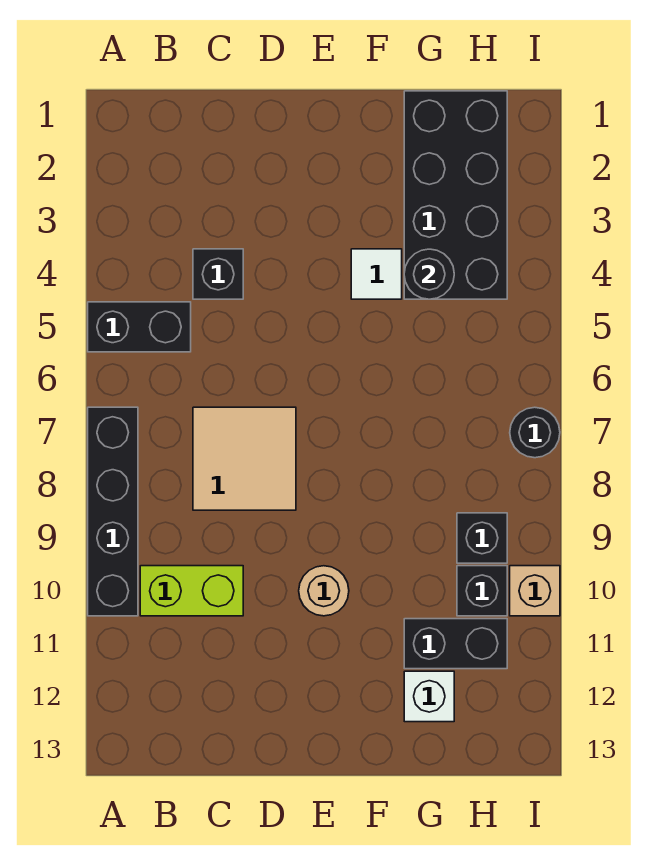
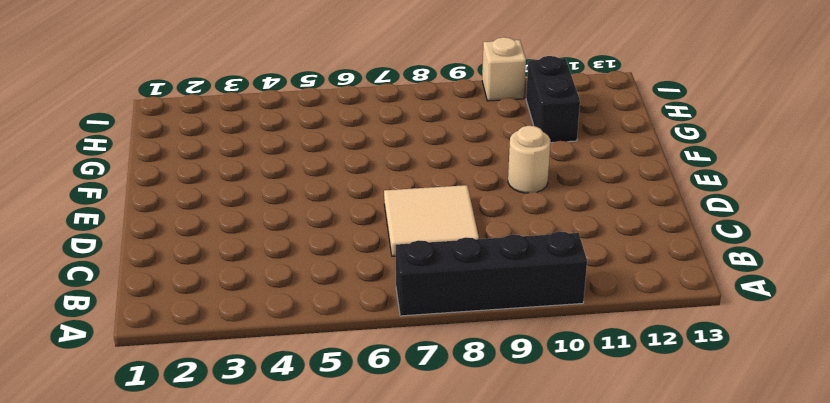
none -> black 1x2 brick [88,302,191,352]
none -> lime 1x2 brick [140,566,243,616]
none -> black 1x1 brick [193,249,243,299]

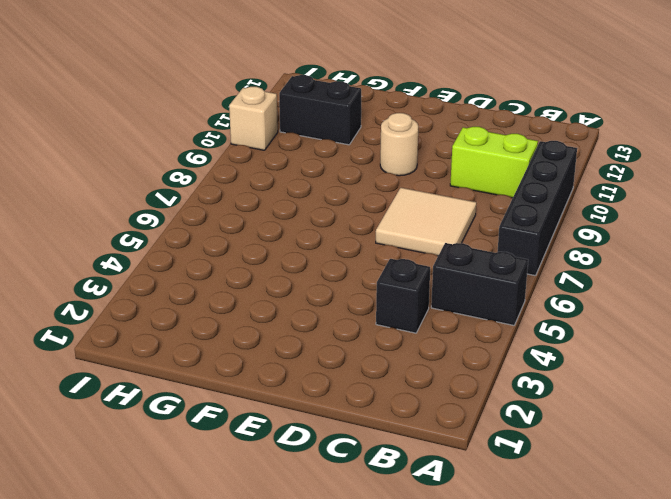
none -> white 1x1 tile [351,249,402,299]
none -> black 2x4 brick [404,91,507,299]
none -> white 1x1 brick [404,671,454,722]

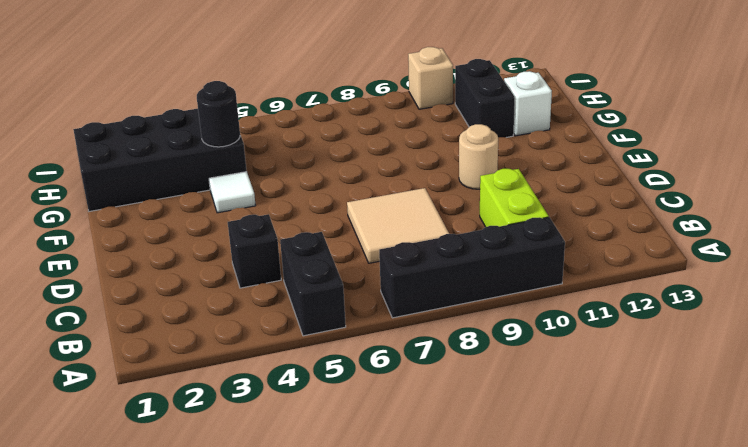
none -> black 1x1 brick [457,513,507,563]
none -> black 1x1 brick [457,566,507,616]
none -> black 1x1 round brick [510,407,560,458]

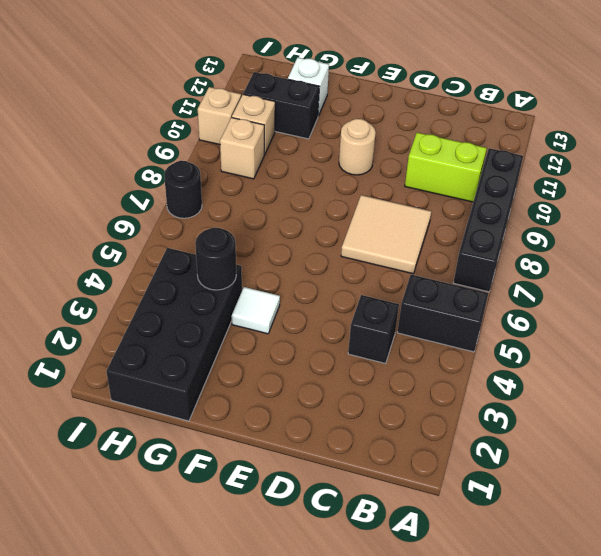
tan 1x1 brick [220,118,265,179] -> black 1x1 brick [457,513,507,563]
tan 1x1 brick [232,94,275,154] -> black 1x1 brick [457,566,507,616]

